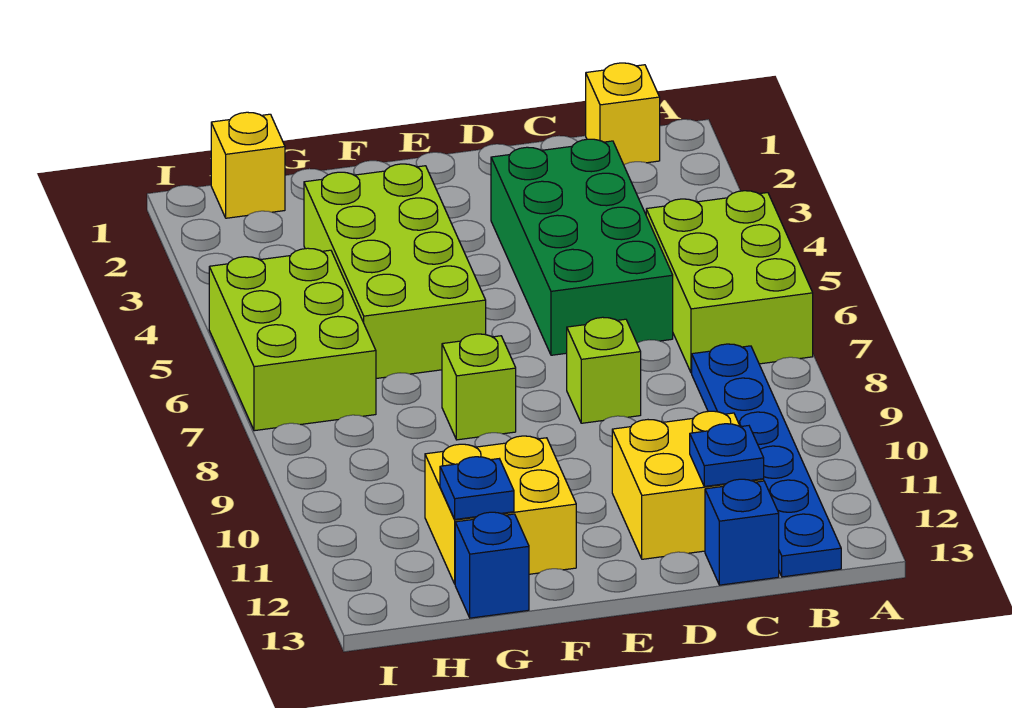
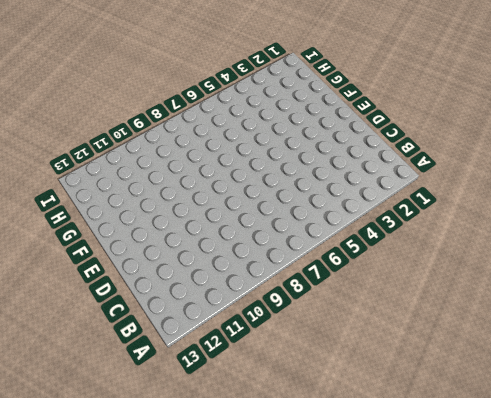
none -> lime 2x3 brick [646,191,813,373]
none -> yellow 1x1 brick [586,63,660,165]
none -> blue 1x6 plate [692,344,841,577]

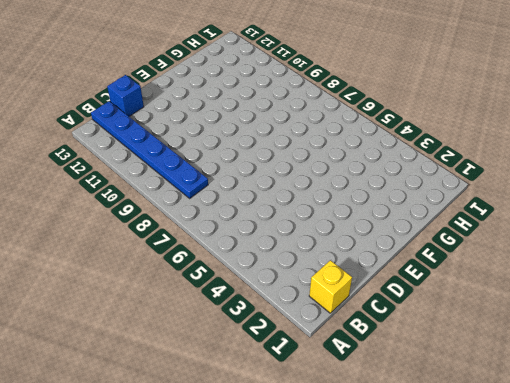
none -> lime 2x3 brick [646,191,813,373]
none -> green 2x4 brick [491,139,673,355]
none -> yellow 2x2 brick [612,411,764,559]

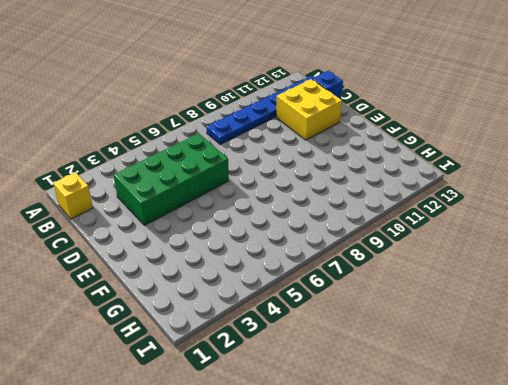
none -> lime 2x3 brick [646,191,813,373]
none -> lime 1x1 brick [567,317,641,423]
none -> lime 2x4 brick [304,164,486,378]

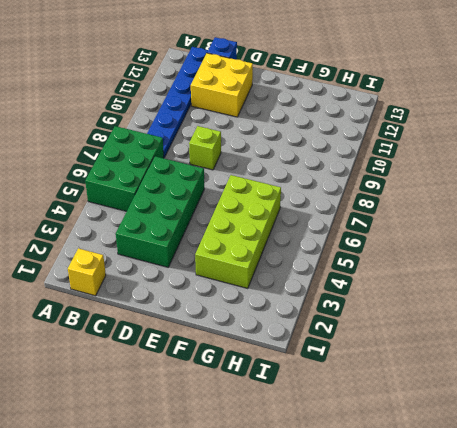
green 2x3 brick [85,126,164,211] -> lime 2x3 brick [646,191,813,373]
none -> lime 1x1 brick [442,334,516,440]
none -> yellow 2x2 brick [425,436,576,584]
none -> blue 1x1 brick [455,512,529,618]

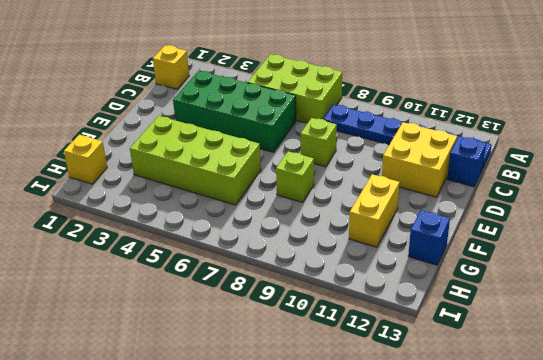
yellow 1x2 brick [349,174,400,247] -> yellow 2x2 brick [425,436,576,584]
none -> lime 2x3 brick [209,248,376,431]
none -> blue 1x1 plate [690,424,764,487]
none -> blue 1x1 plate [440,457,514,519]

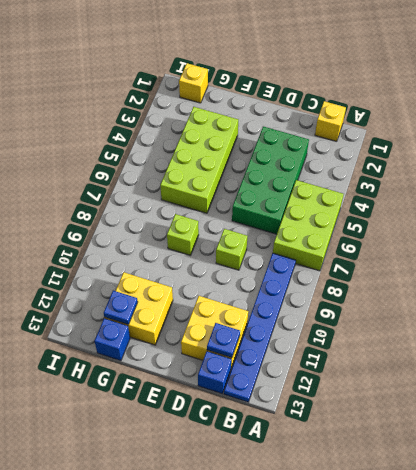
none -> lime 2x3 brick [209,248,376,431]

